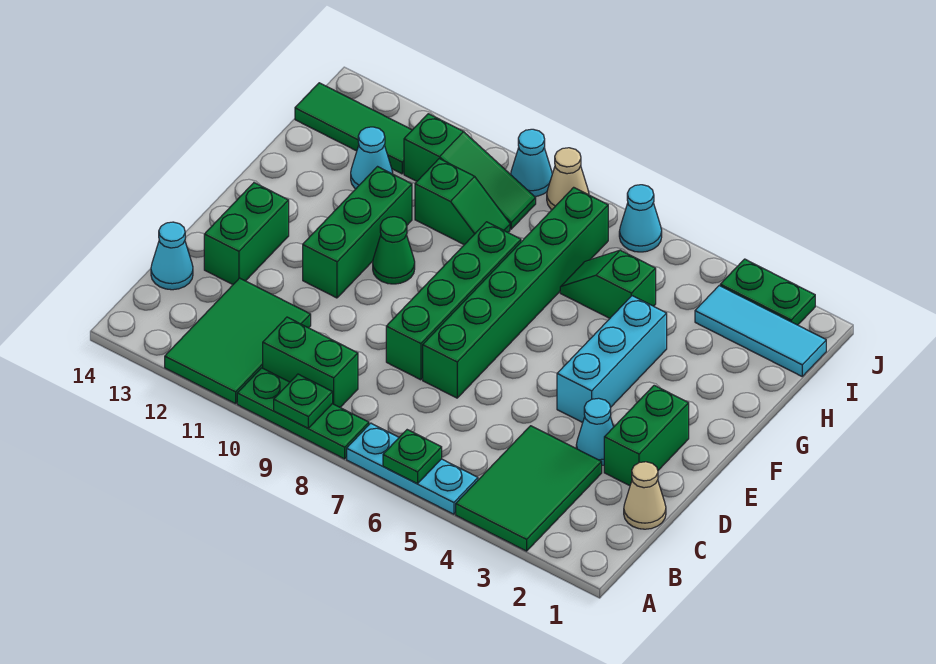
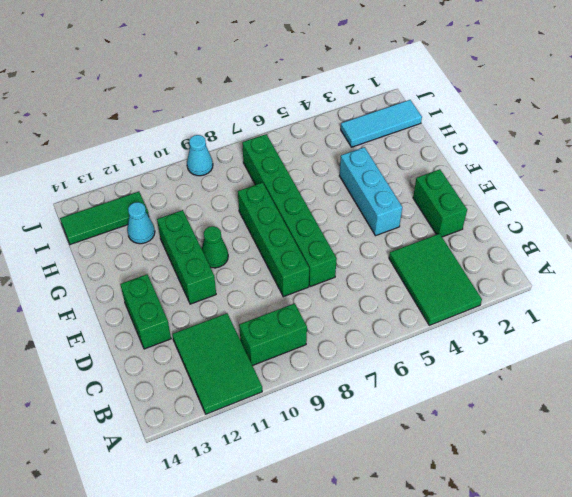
none -> cyan 1x3 plate [347,423,478,514]
none -> green 1x3 plate [237,368,369,459]
none -> tan 1x1 cone [624,462,666,529]

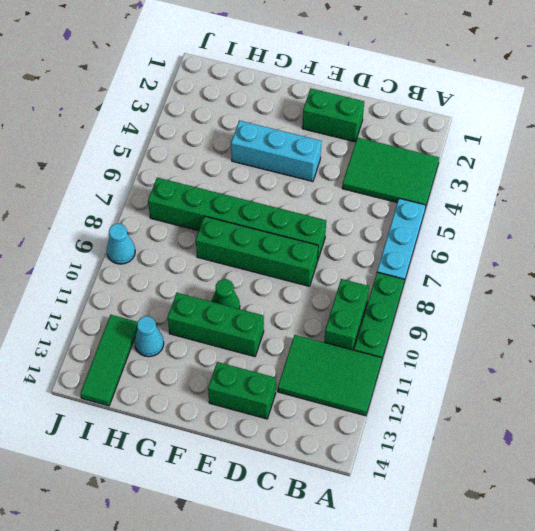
none -> tan 1x1 cone [624,462,666,529]
none -> cyan 1x1 cone [151,222,193,290]
none -> cyan 1x1 cone [576,398,613,465]

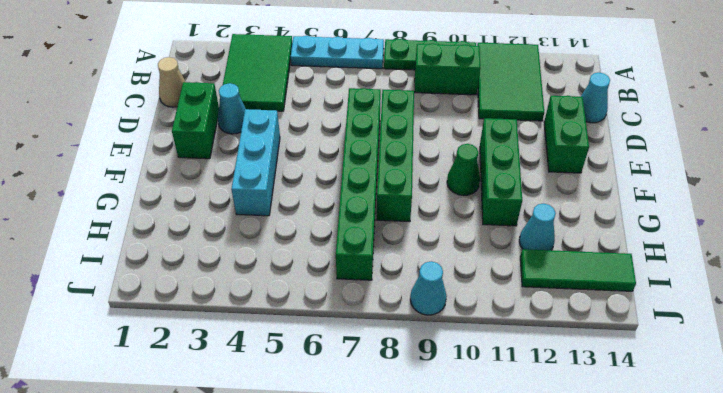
none -> green 1x2 slope [560,250,656,318]
none -> green 1x2 slope [415,159,510,245]
none -> cyan 1x3 tile [695,286,826,376]

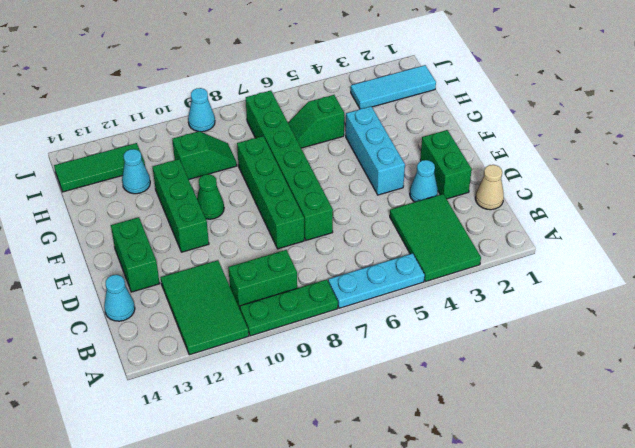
none -> green 1x3 slope [404,114,536,229]
none -> green 1x2 plate [720,259,815,325]
none -> cyan 1x1 cone [619,185,662,252]

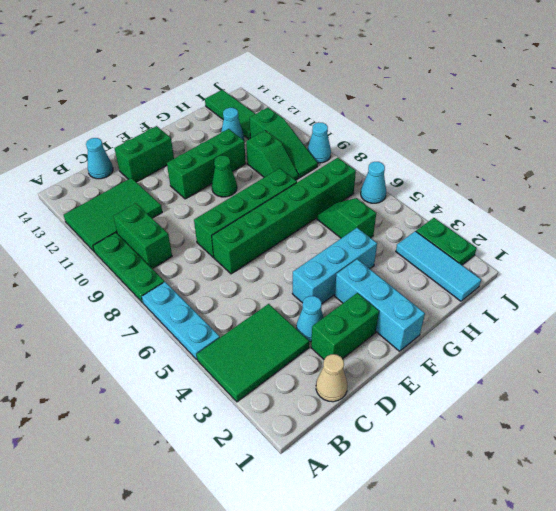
cyan 1x3 brick [335,259,425,351] -> none
none -> tan 1x1 cone [547,148,589,210]
none -> green 1x1 plate [383,430,442,484]
none -> green 1x1 plate [274,374,333,428]

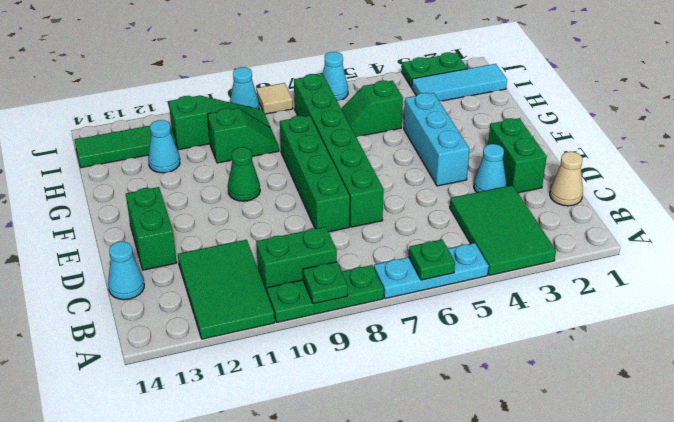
tan 1x1 tile [256,83,293,114] -> tan 1x1 cone [547,148,589,210]
none -> green 1x3 brick [303,167,412,298]

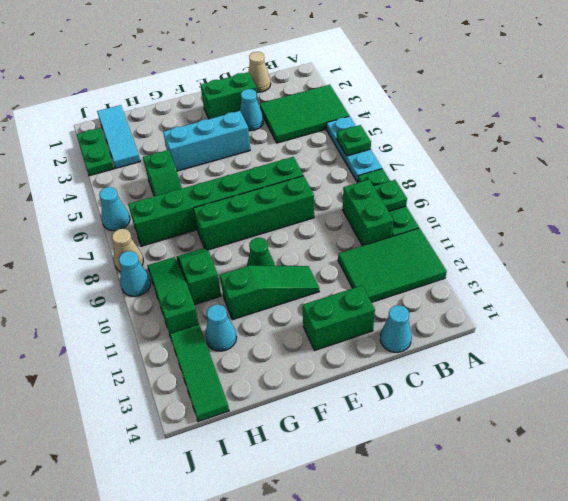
green 1x3 slope [220,266,319,320] -> green 1x3 brick [303,167,412,298]

